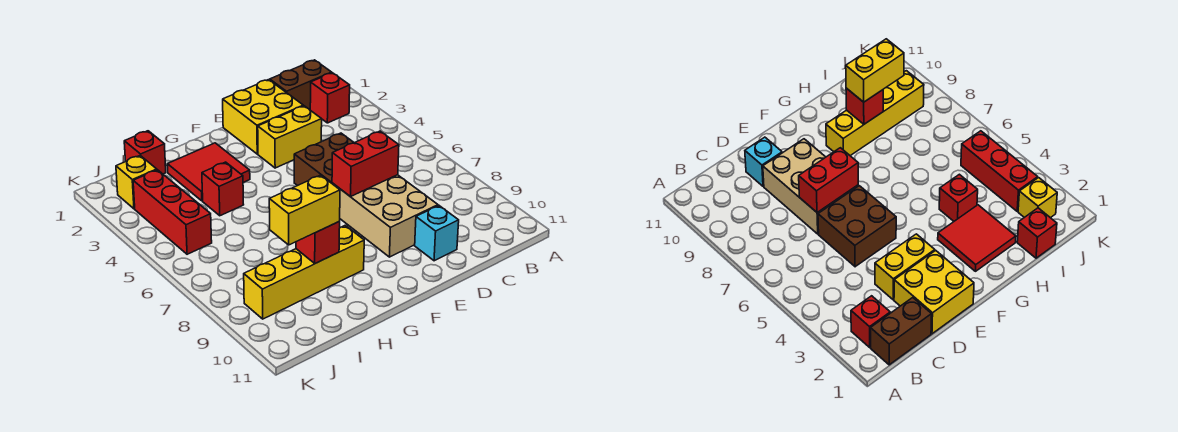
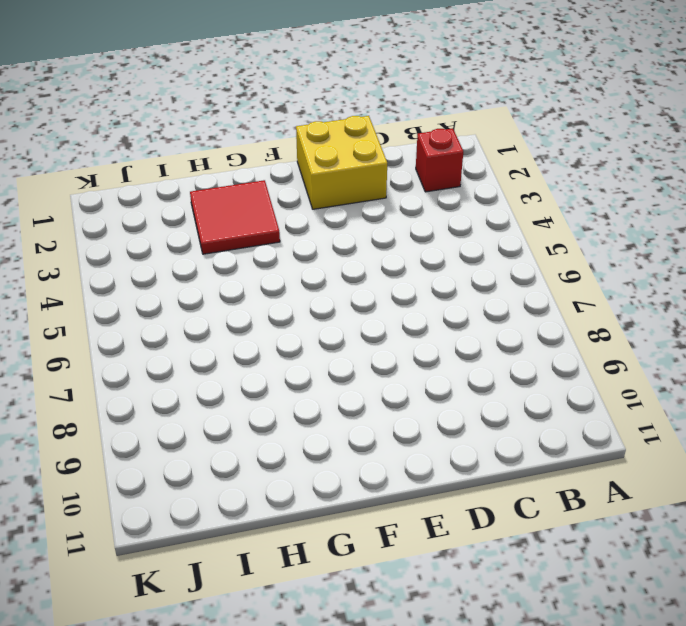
none -> brown 1x2 brick [270,60,332,110]
none -> yellow 1x2 brick [258,106,322,168]
none -> brown 2x2 brick [294,133,354,186]

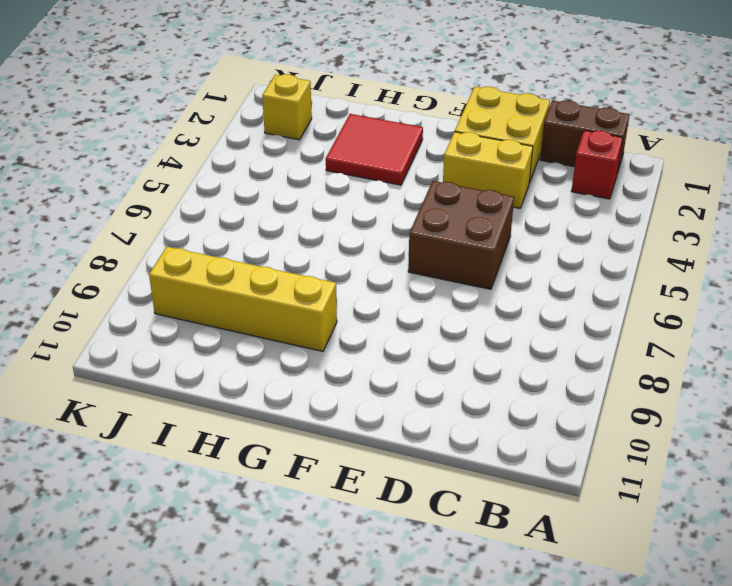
none -> tan 2x3 brick [332,175,438,257]
none -> cyan 1x1 brick [415,206,459,261]
none -> red 1x1 brick [202,162,244,216]

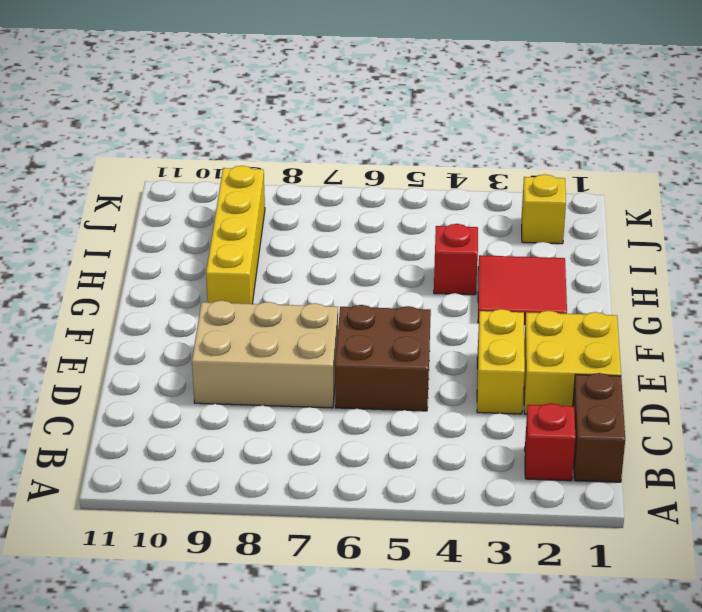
none -> cyan 1x1 brick [415,206,459,261]
none -> red 1x1 brick [124,131,166,174]
none -> red 1x3 brick [133,170,212,254]

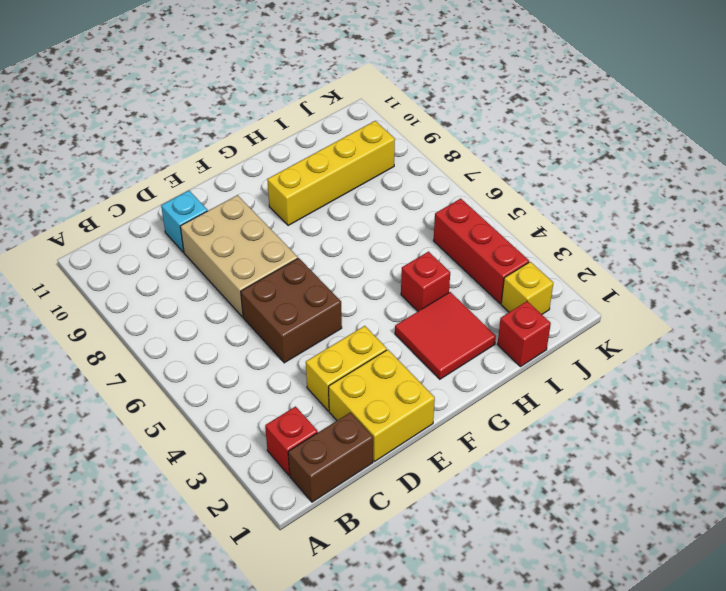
none -> red 1x2 brick [332,131,399,197]
none -> red 1x1 brick [296,221,340,263]
none -> yellow 1x2 brick [269,175,340,245]

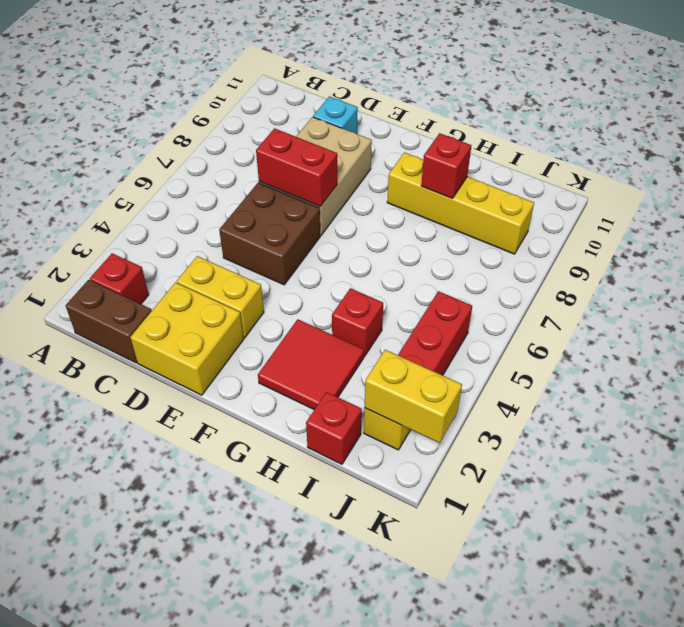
yellow 1x2 brick [365,350,462,443] -> yellow 1x2 brick moved to [269,175,340,245]

